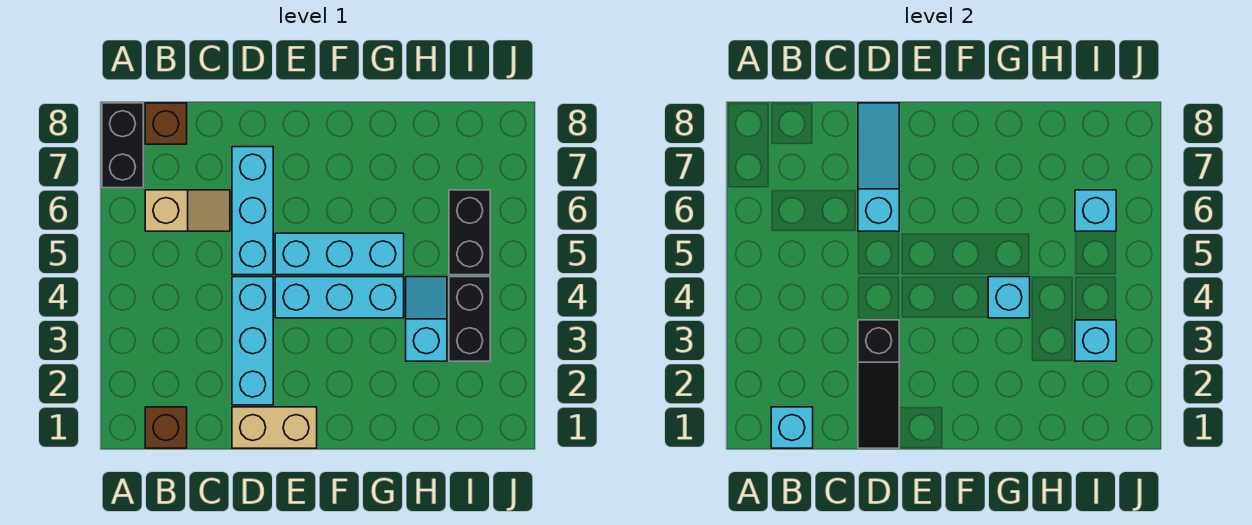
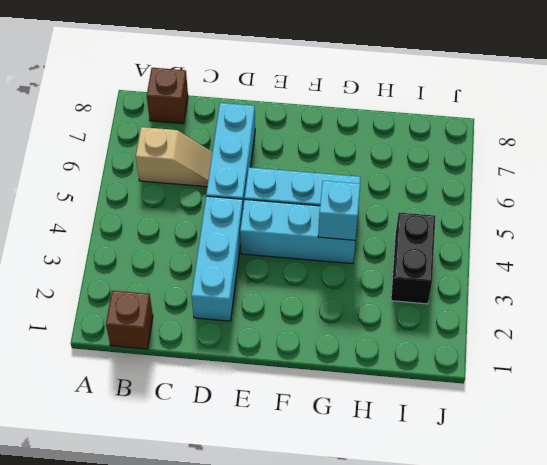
none -> black 1x2 brick [102,103,143,188]
none -> tan 1x2 brick [232,407,317,448]
none -> cyan 1x2 slope [406,277,447,361]

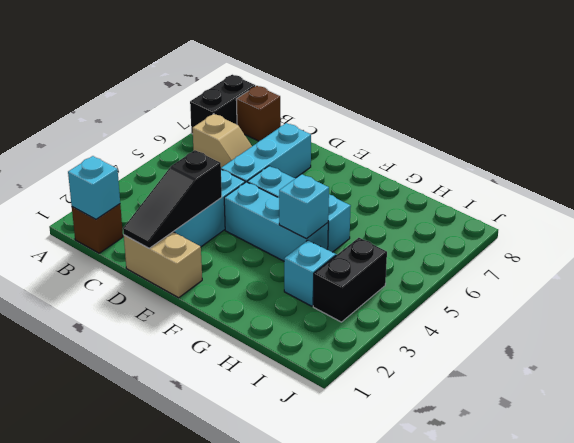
none -> black 1x2 brick [449,190,490,275]
none -> cyan 1x3 slope [858,103,899,231]
none -> cyan 1x1 brick [1075,320,1116,361]

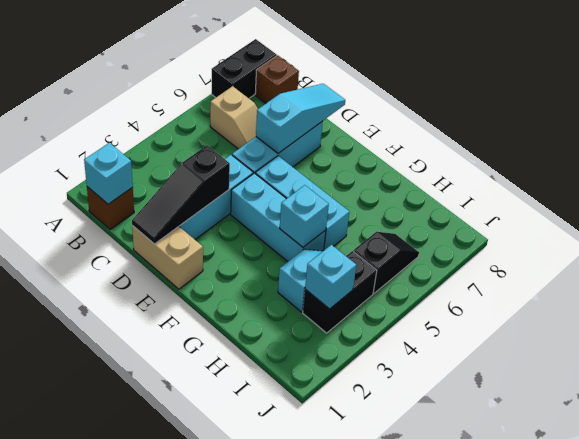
black 1x2 slope [353,232,419,293] -> black 1x2 brick [449,190,490,275]
none -> cyan 1x1 brick [1075,190,1116,231]

